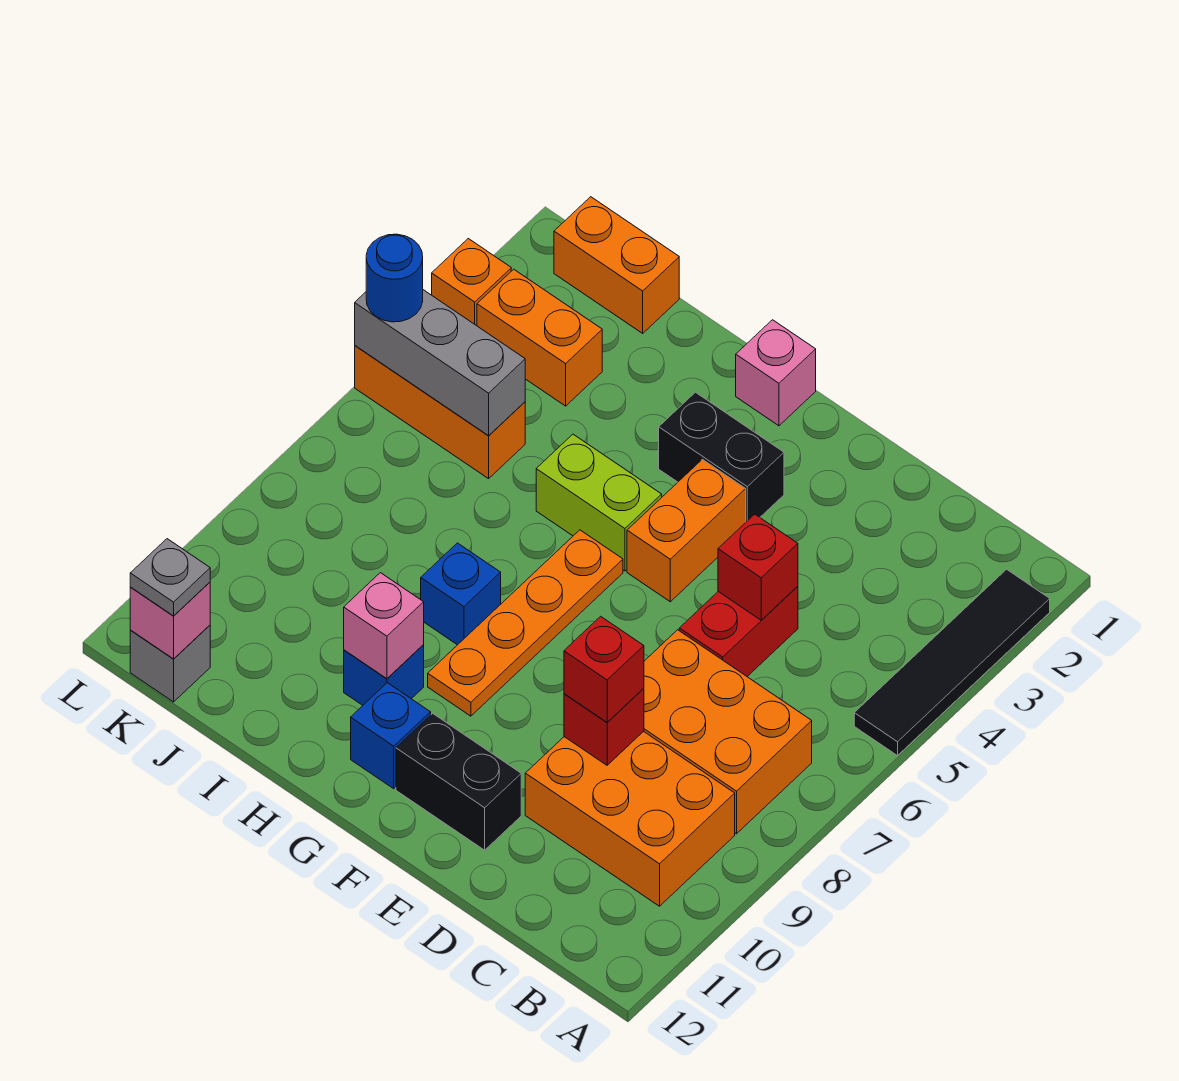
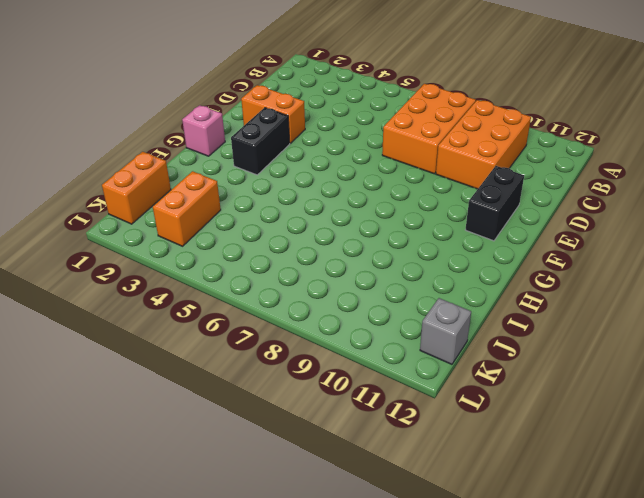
orange 1x2 brick [241,85,305,143] -> orange 1x2 brick moved to [627,459,746,602]
none -> black 1x4 tile [854,569,1050,756]
none -> red 1x2 brick [679,586,798,676]
none -> lime 1x2 brick [536,434,662,571]

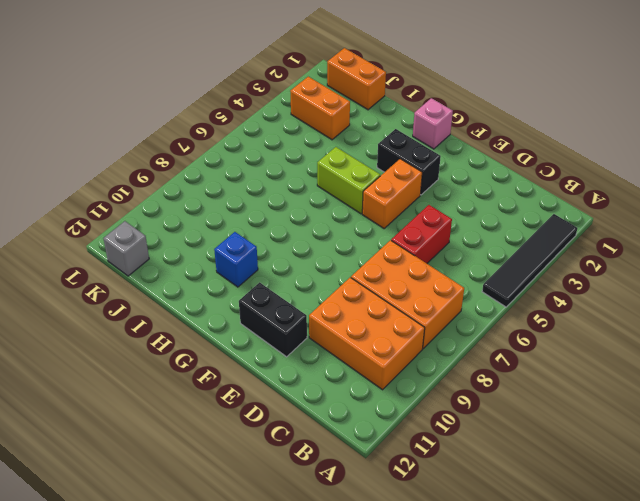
none -> orange 1x4 plate [428,530,623,716]
none -> blue 1x1 brick [351,683,431,789]
none -> blue 1x1 brick [421,543,501,645]

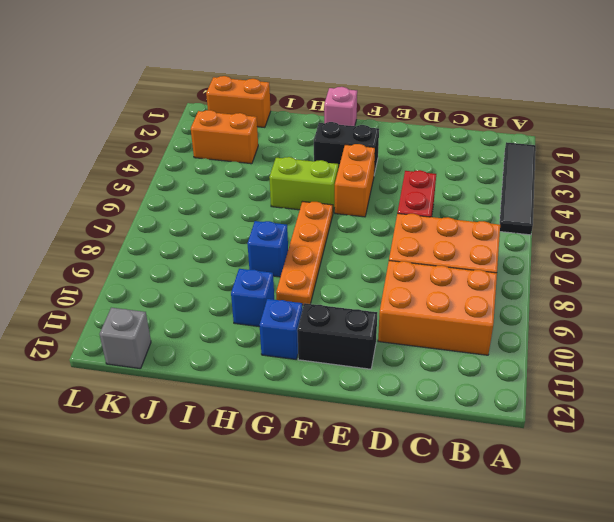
none -> orange 1x3 brick [355,346,525,479]
none -> orange 1x1 brick [432,239,511,326]
none -> red 1x1 brick [718,514,798,620]

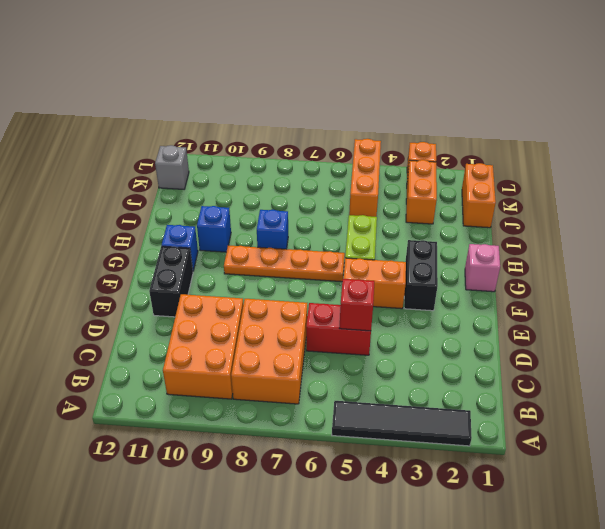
none -> red 1x1 brick [564,688,644,765]
none -> pink 1x1 brick [344,573,424,679]
none -> grey 1x3 brick [355,290,525,436]

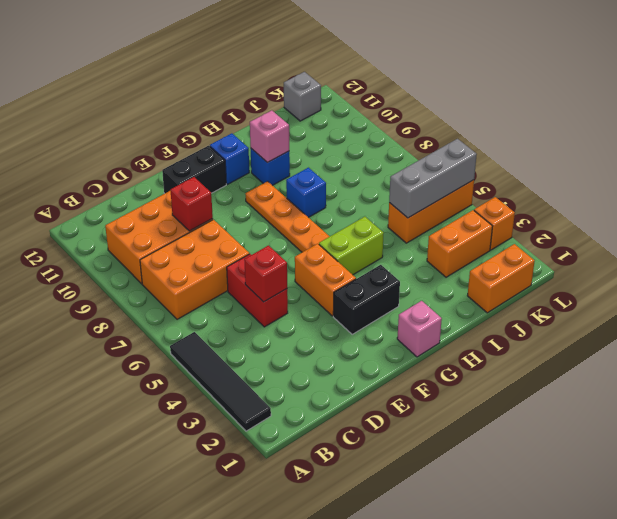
none -> pink 1x1 brick [130,582,210,659]
none -> red 1x1 brick [564,616,644,722]
none -> grey 1x1 plate [130,539,210,616]

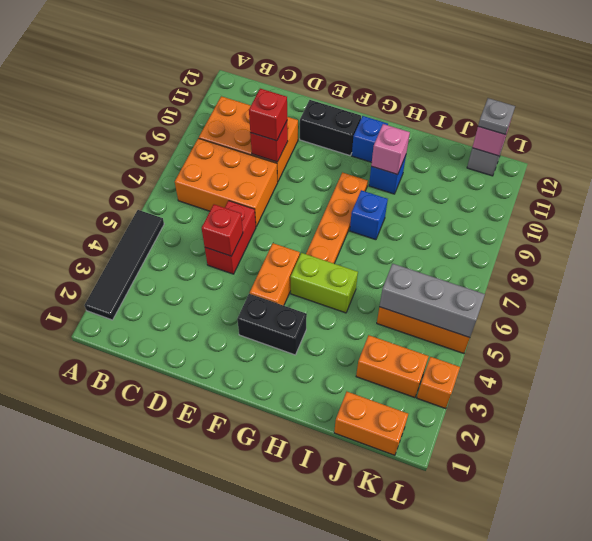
none -> pink 1x1 brick [736,320,816,426]
none -> blue 1x1 round brick [366,234,423,322]

